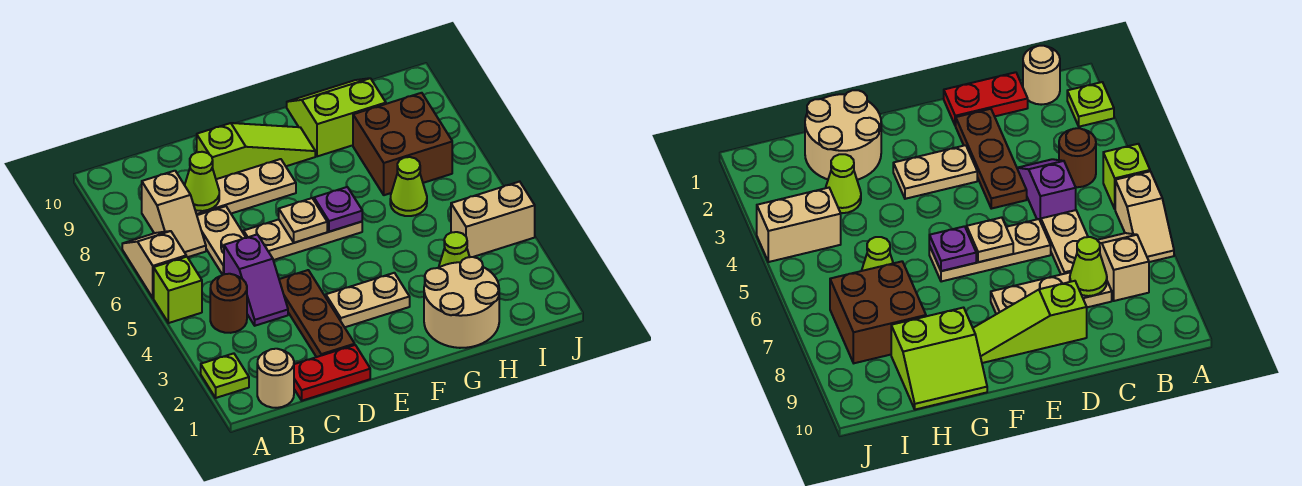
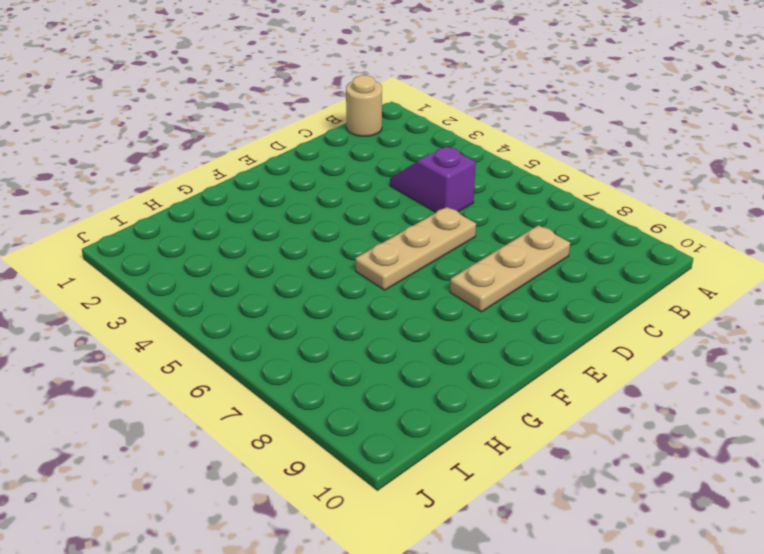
none -> lime 1x1 plate [201,353,249,398]
none -> lime 1x1 brick [154,257,202,323]
none -> tan 1x2 slope [122,231,186,298]

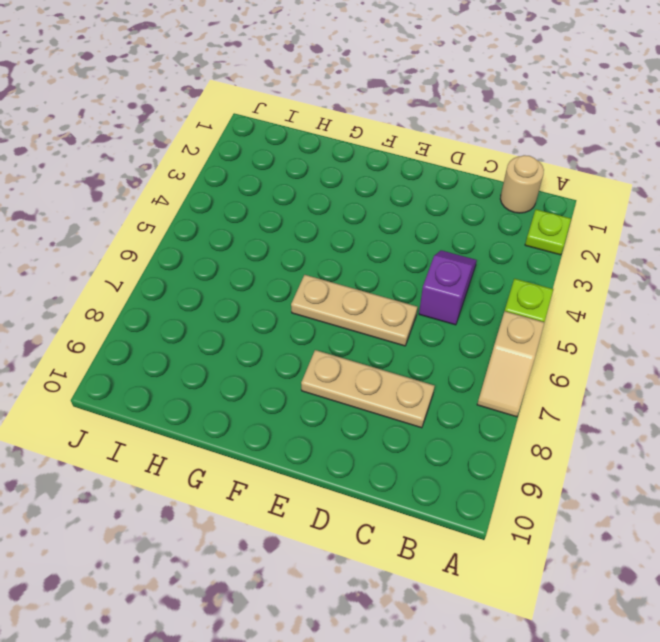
none -> brown 1x1 round brick [210,274,247,333]
none -> tan 1x2 slope [142,171,206,257]
none -> red 1x2 plate [294,345,370,401]

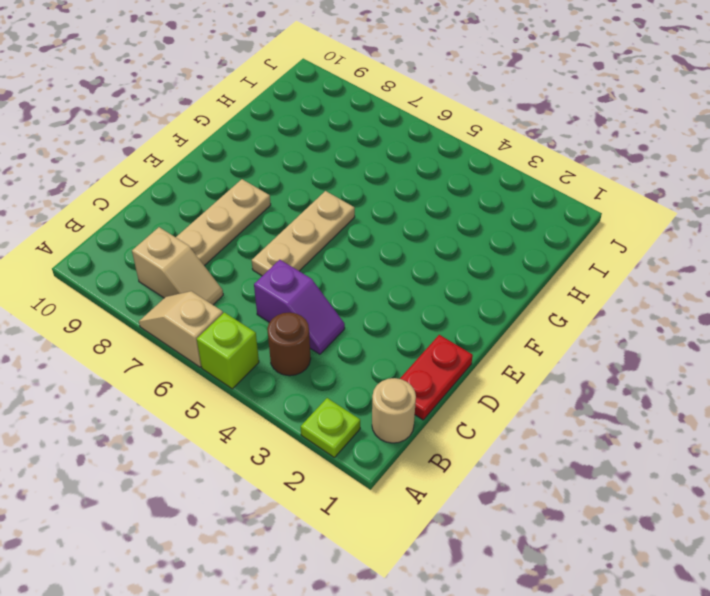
none -> tan 1x2 plate [197,206,246,275]
none -> brown 1x3 plate [279,270,355,357]
none -> lime 1x3 slope [197,123,315,179]

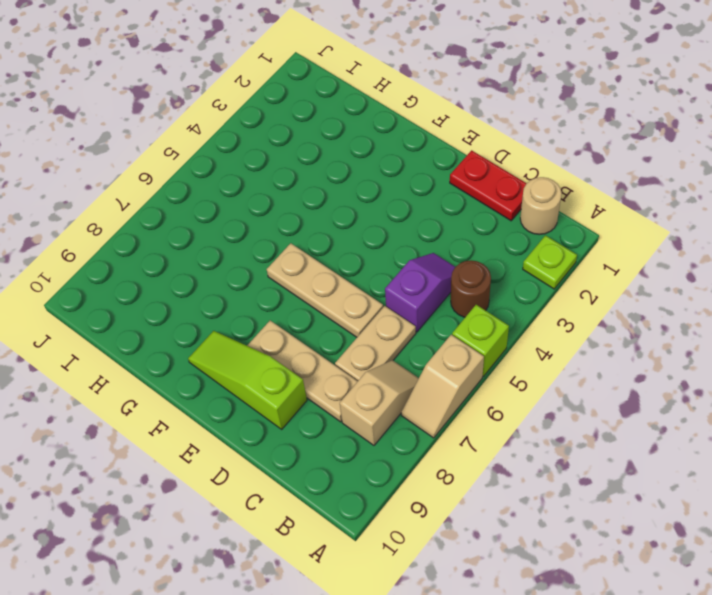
none -> brown 1x3 plate [279,270,355,357]
none -> tan 1x2 plate [326,273,410,327]
none -> tan 2x2 round brick [424,257,499,348]

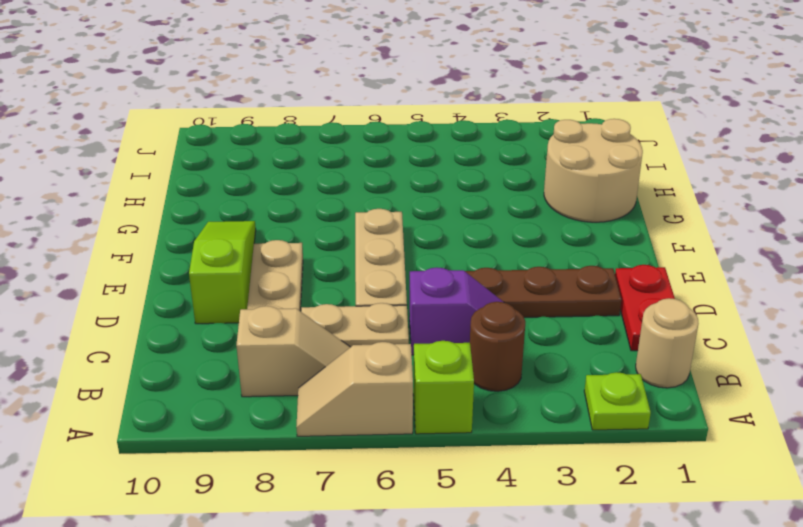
none -> tan 1x2 plate [326,273,410,327]
none -> lime 2x2 slope [287,78,386,156]
none -> lime 1x1 cone [439,232,470,267]

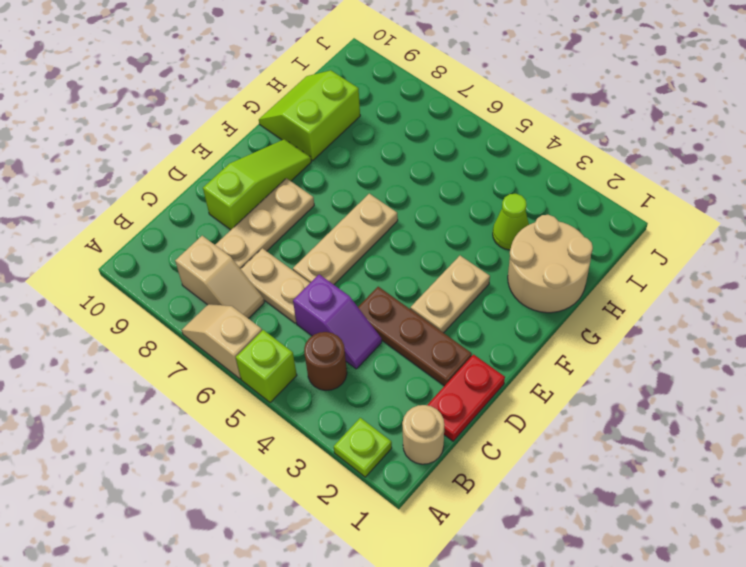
none -> lime 1x1 cone [390,157,427,216]
none -> brown 2x2 brick [353,93,452,195]
none -> tan 1x2 brick [451,182,535,257]

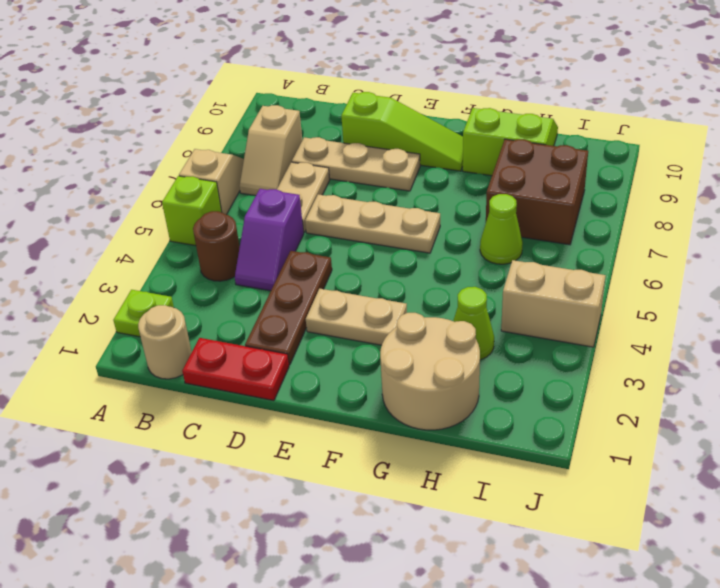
none -> lime 1x1 cone [185,152,219,211]
none -> tan 1x1 plate [279,198,327,243]
none -> purple 1x1 plate [314,187,362,232]

